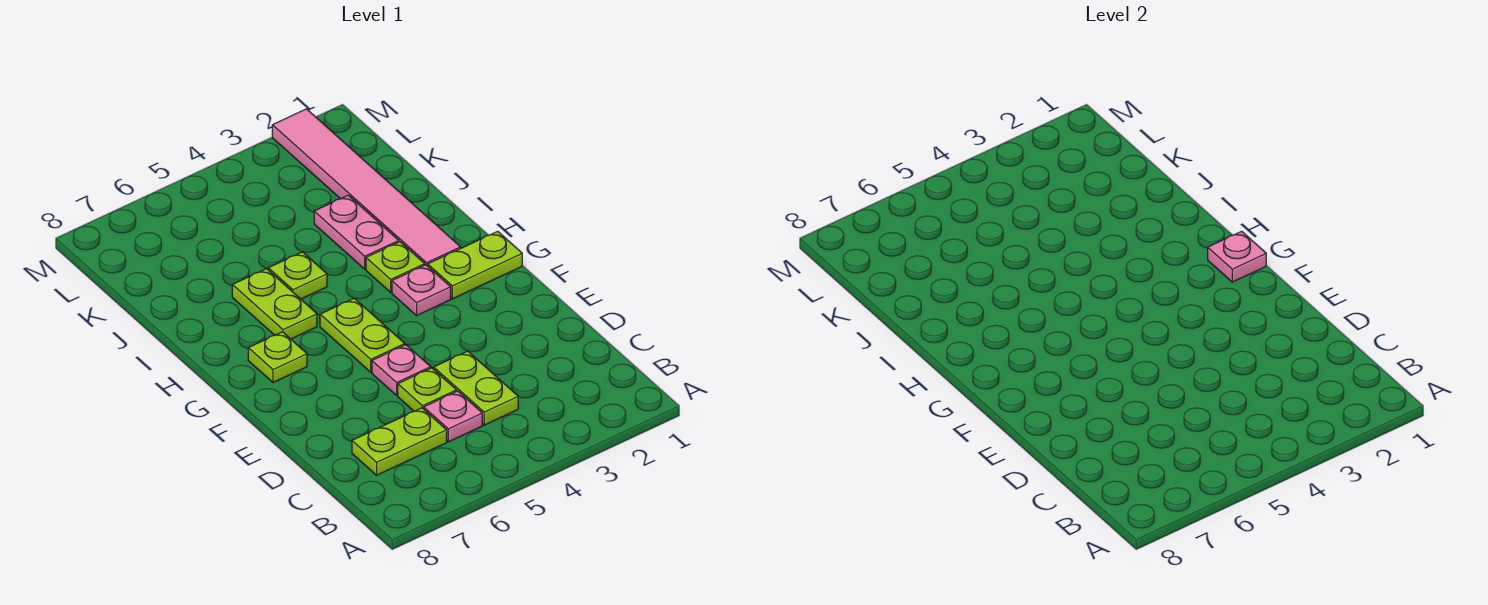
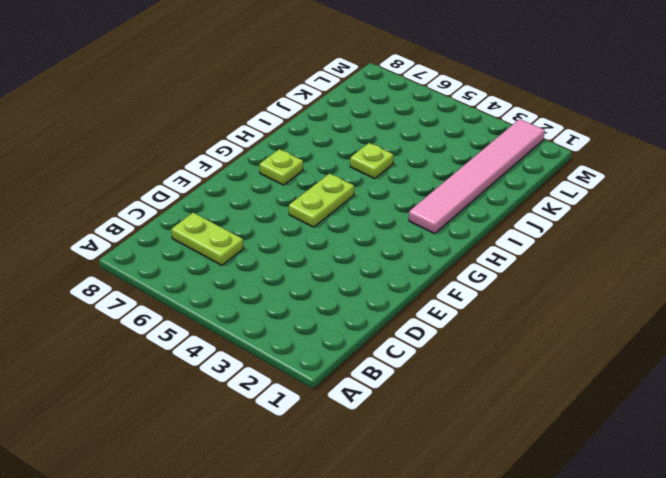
none -> lime 1x2 plate [434,351,518,425]
none -> pink 1x1 plate [424,391,482,442]
none -> lime 1x1 plate [398,368,457,411]

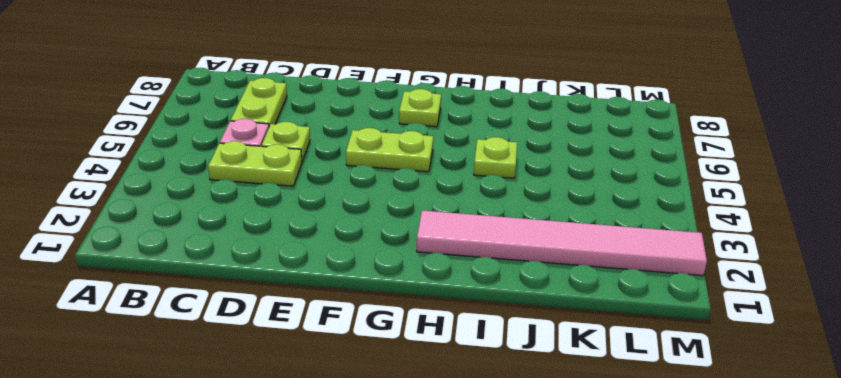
none -> pink 1x1 plate [372,345,431,395]
none -> lime 1x2 plate [428,231,522,299]
none -> pink 1x1 plate [392,265,451,316]

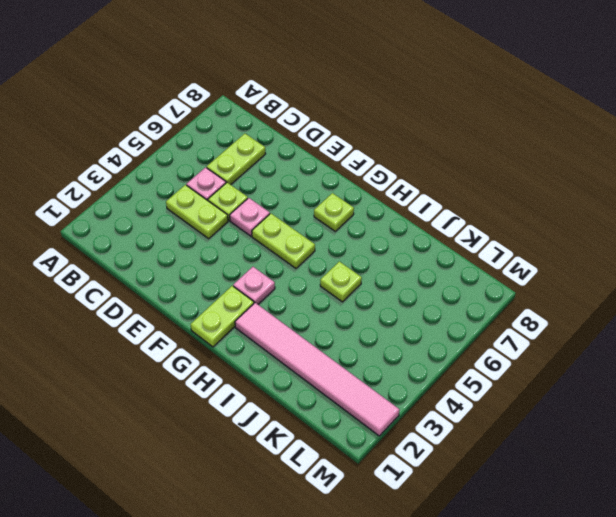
none -> lime 1x1 plate [366,242,425,292]
none -> lime 1x2 plate [232,269,317,339]
none -> pink 1x2 plate [314,195,399,269]

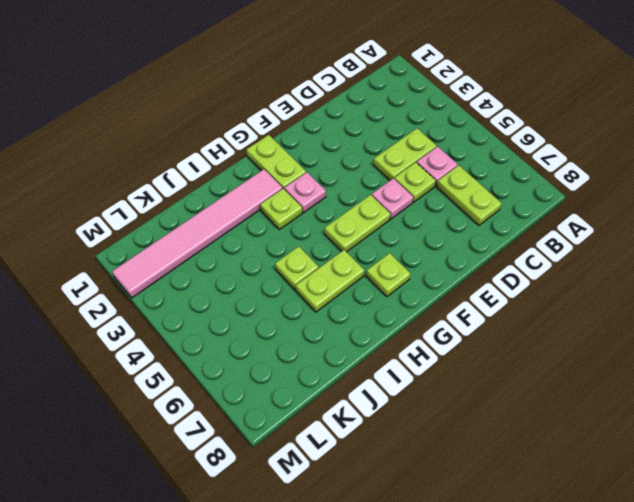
none -> pink 1x2 plate [314,195,399,269]
none -> pink 1x1 plate [1208,231,1266,282]

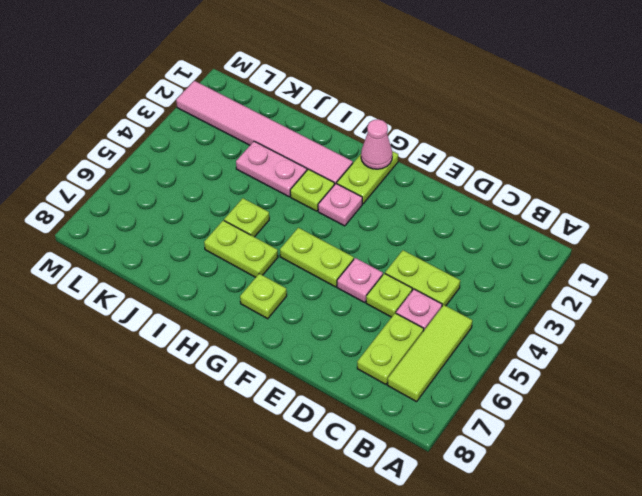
lime 1x3 tile [388,305,472,402] -> none
pink 1x1 cone [361,119,392,169] -> pink 1x1 plate [1208,231,1266,282]

